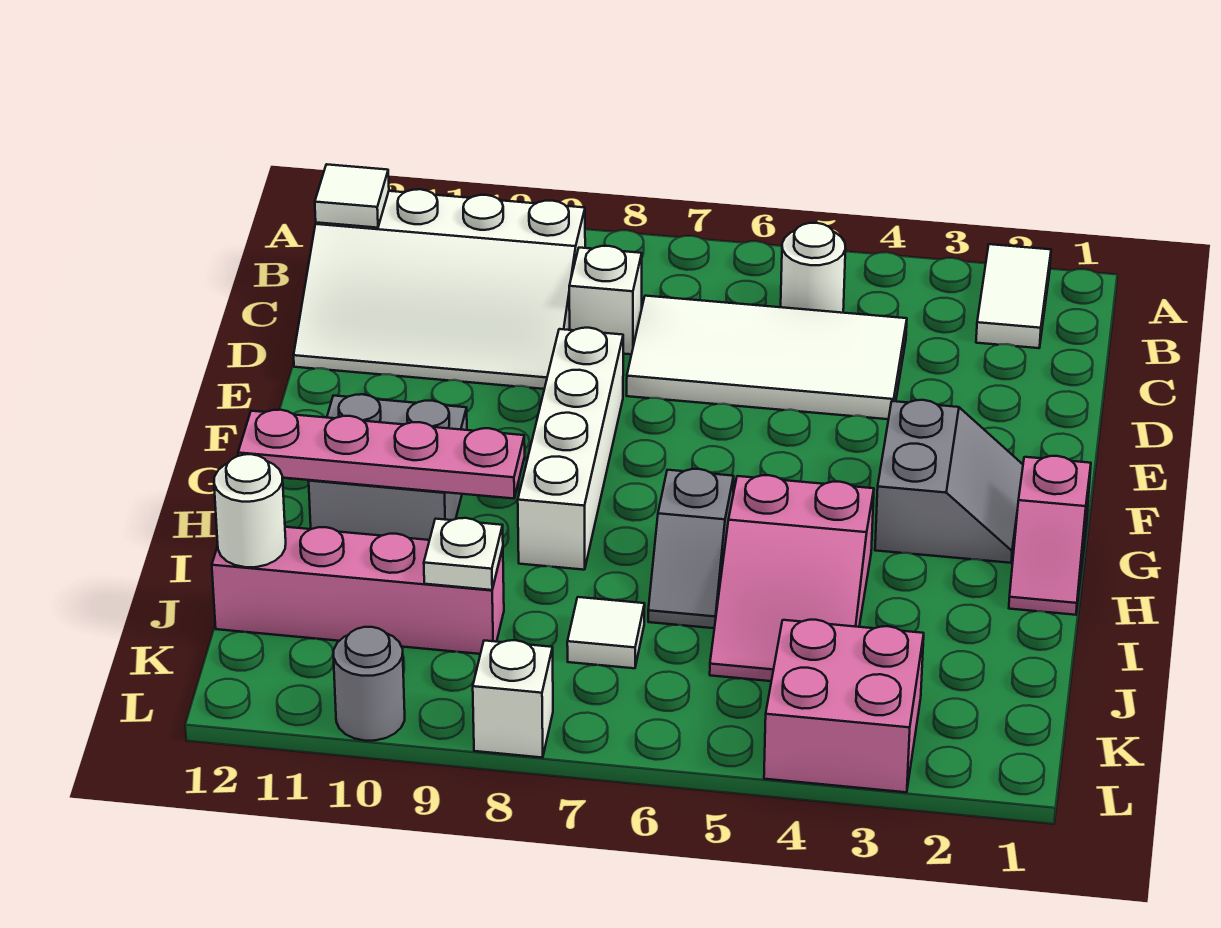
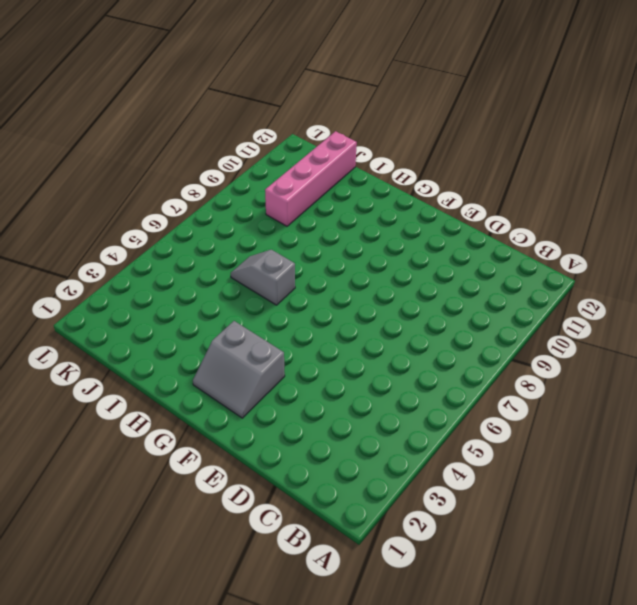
none -> white 1x2 tile [976,244,1051,348]
none -> white 1x1 round brick [781,223,845,313]
none -> white 3x4 slope [294,189,585,389]

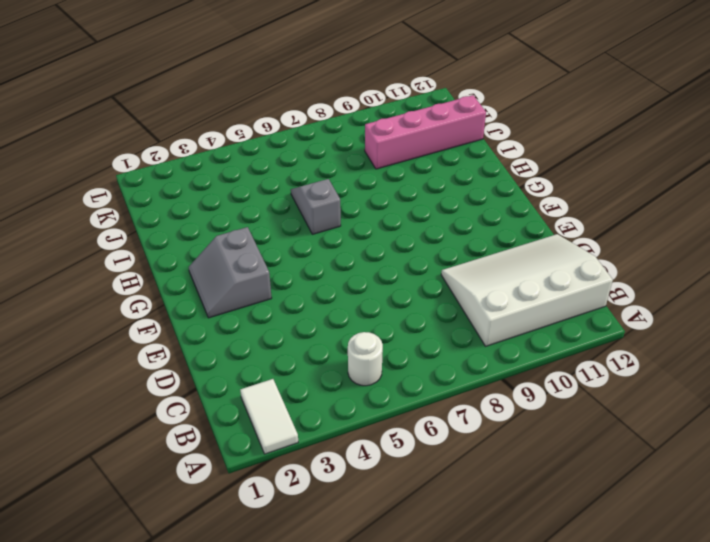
none -> white 2x4 tile [627,296,907,419]
none -> white 1x1 brick [569,246,642,354]
none -> white 1x4 brick [518,328,623,570]

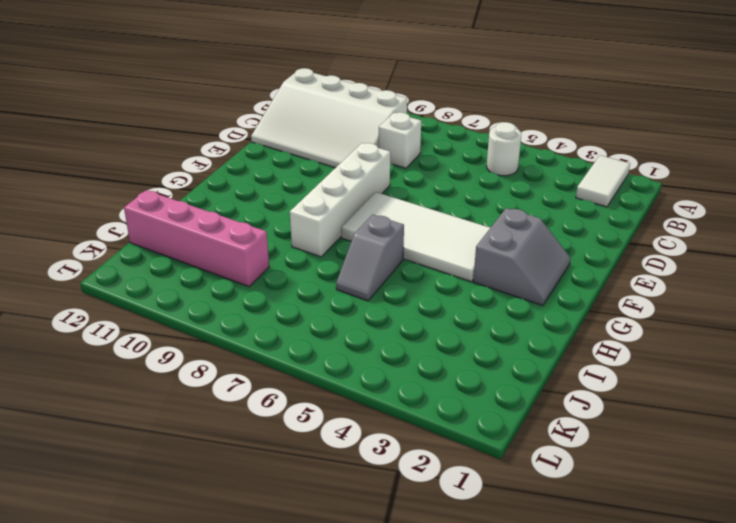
white 2x4 tile [341,192,490,282] -> white 2x4 tile moved to [627,296,907,419]
none -> pink 1x2 slope [1009,456,1091,615]
none -> grey 2x2 brick [309,394,467,540]
none -> pink 2x3 slope [710,475,874,681]

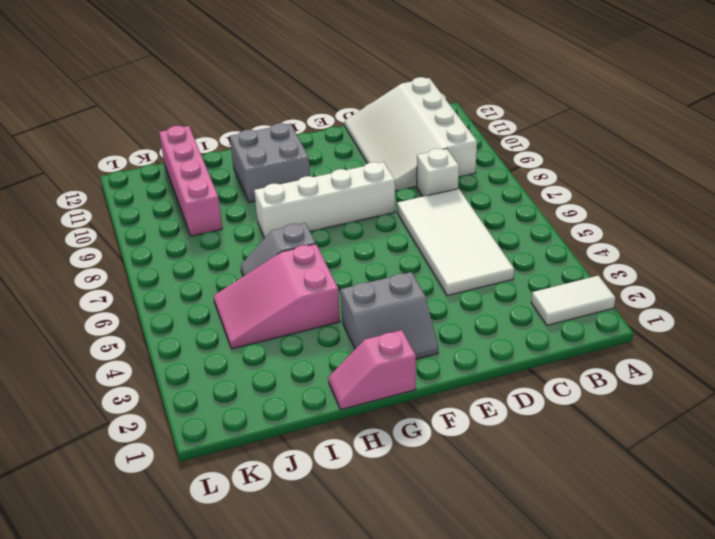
none -> white 1x1 round brick [781,223,845,313]
none -> white 1x1 tile [567,597,645,668]
none -> pink 2x2 brick [764,620,924,792]

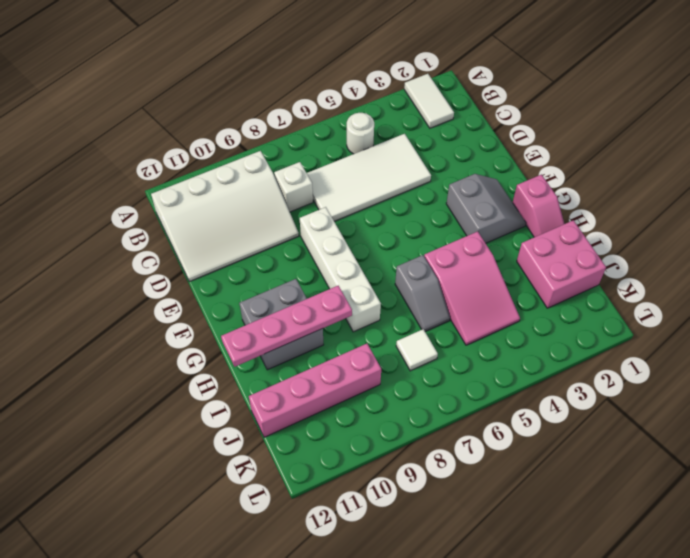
pink 2x2 brick [517,220,606,308] -> pink 2x2 brick moved to [764,620,924,792]
none -> white 1x1 brick [473,640,553,758]
none -> grey 1x1 round brick [334,627,405,741]
none -> white 1x1 tile [315,164,389,228]

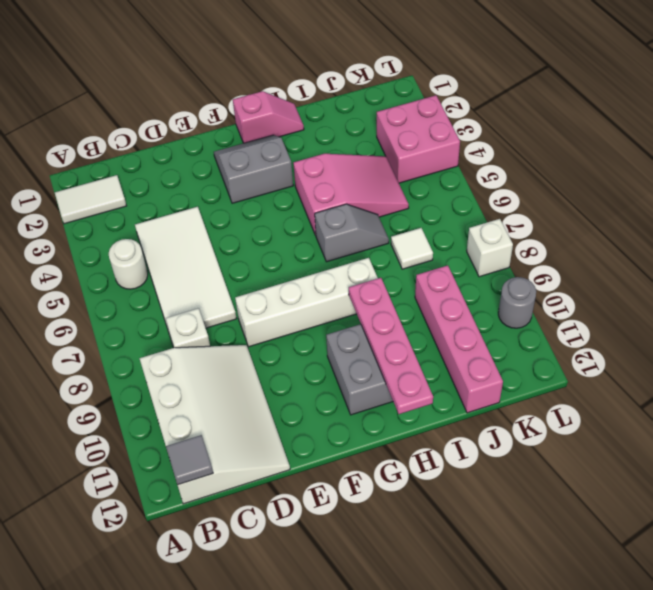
grey 1x1 tile [166,435,213,485] -> white 1x1 tile [315,164,389,228]
none -> white 1x1 plate [424,518,503,590]
none -> white 1x1 round brick [214,454,286,567]

